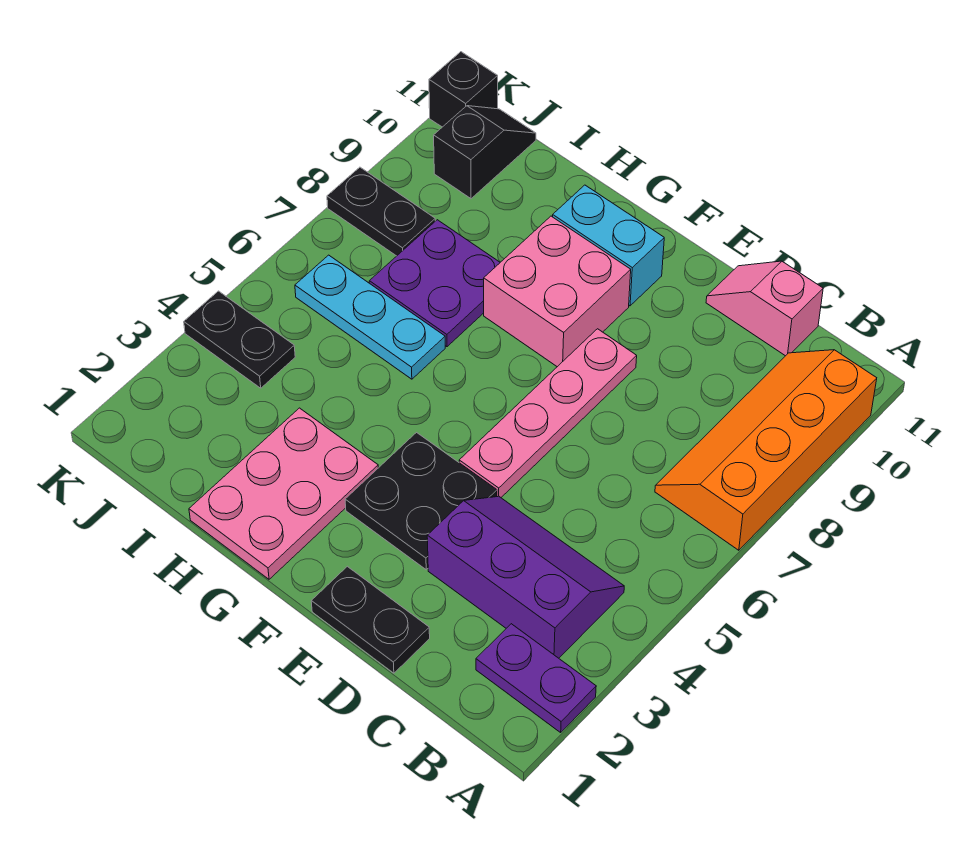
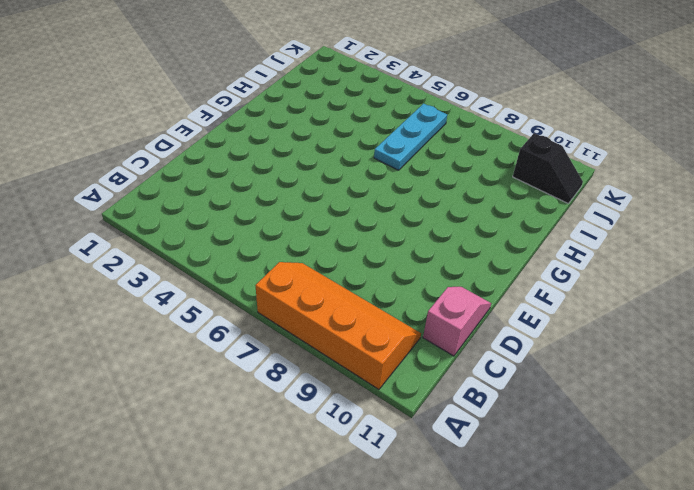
none -> purple 1x2 plate [476,624,596,732]
none -> purple 2x3 slope [427,496,624,658]
none -> black 1x2 plate [311,566,430,673]

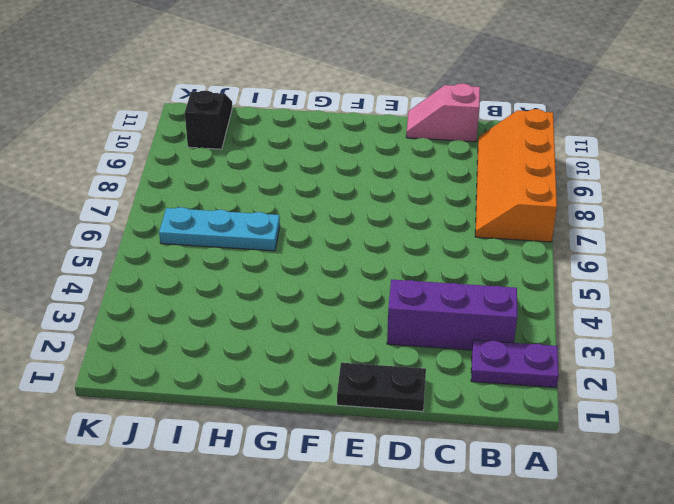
none -> black 2x2 plate [345,433,497,570]
none -> pink 1x4 plate [459,329,637,497]
none -> pink 2x2 brick [484,216,631,367]

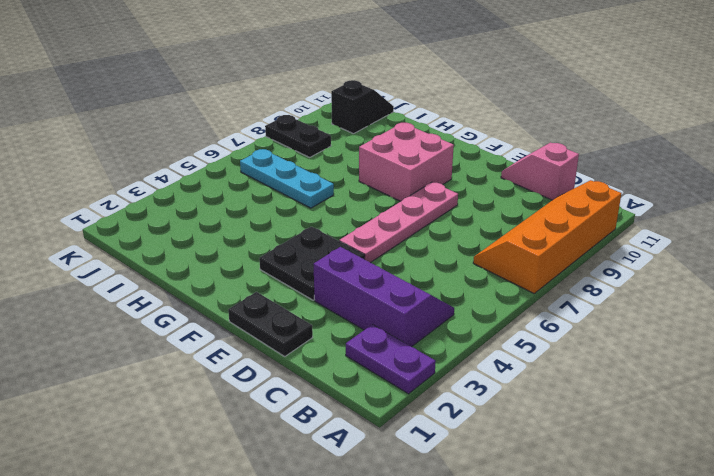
none -> cyan 1x2 brick [553,185,664,306]
none -> pink 2x3 plate [189,408,378,579]
none -> purple 2x2 plate [369,220,500,347]

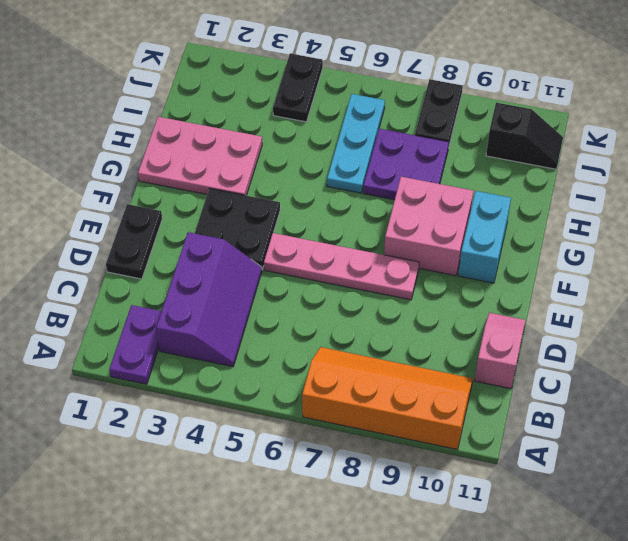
none -> black 1x1 brick [429,52,498,127]

